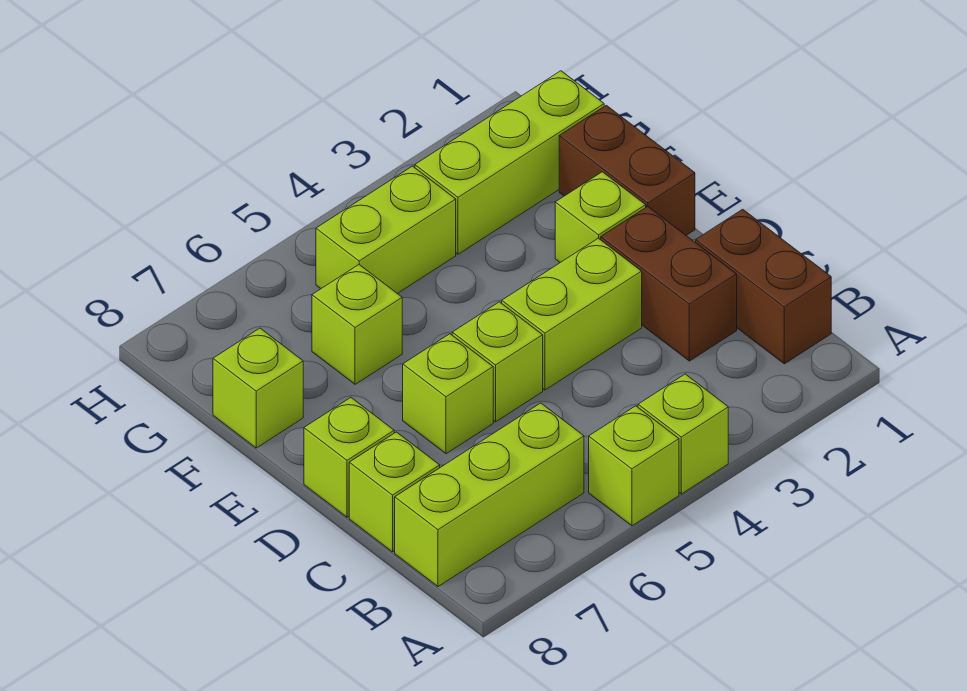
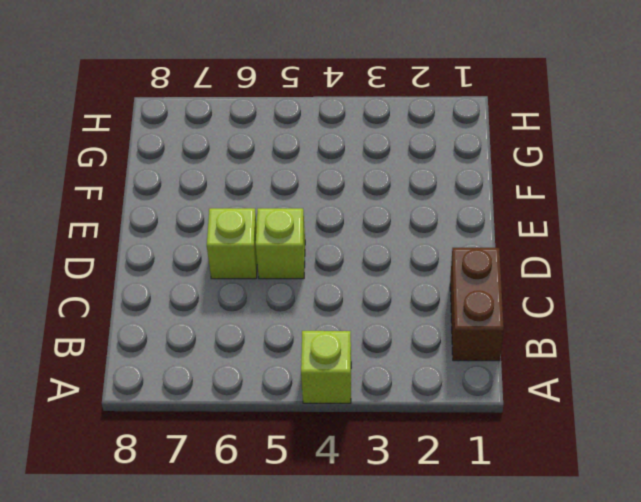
none -> lime 1x1 brick [589,406,679,526]
none -> lime 1x3 brick [395,403,584,587]
none -> brown 1x2 brick [601,207,737,361]

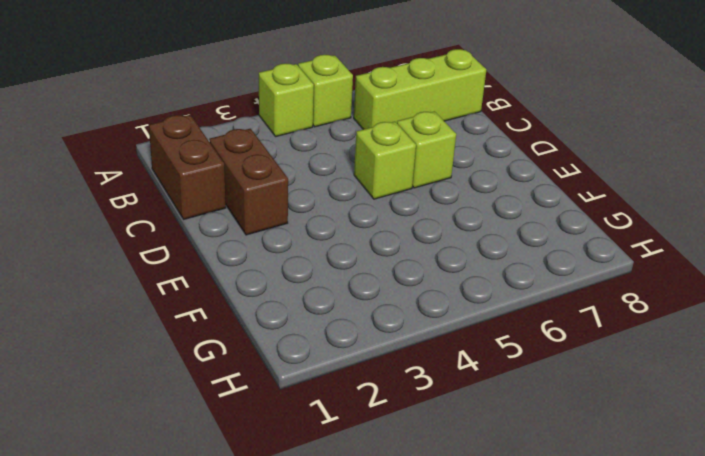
none -> lime 1x1 brick [349,432,440,552]
none -> lime 1x2 brick [502,238,642,390]
none -> lime 1x1 brick [304,398,394,517]

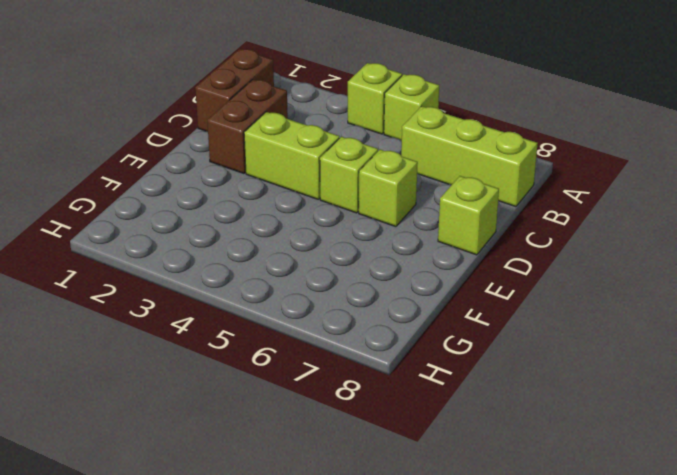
none -> lime 1x1 brick [349,432,440,552]
none -> brown 1x2 brick [559,105,695,235]
none -> lime 1x1 brick [555,172,646,262]

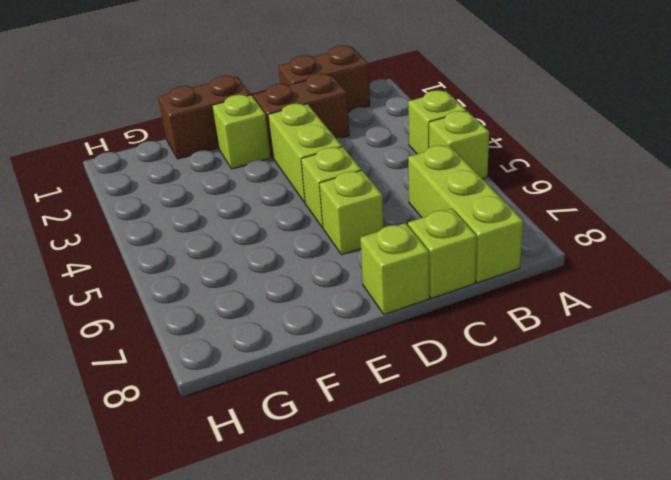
none -> lime 1x1 brick [312,265,402,384]
none -> lime 1x1 brick [213,328,303,448]
none -> lime 1x3 brick [415,71,604,254]

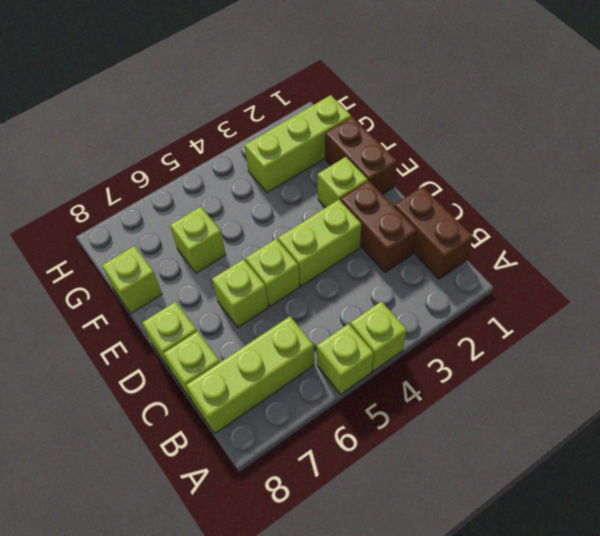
none -> lime 1x2 brick [316,166,456,294]

